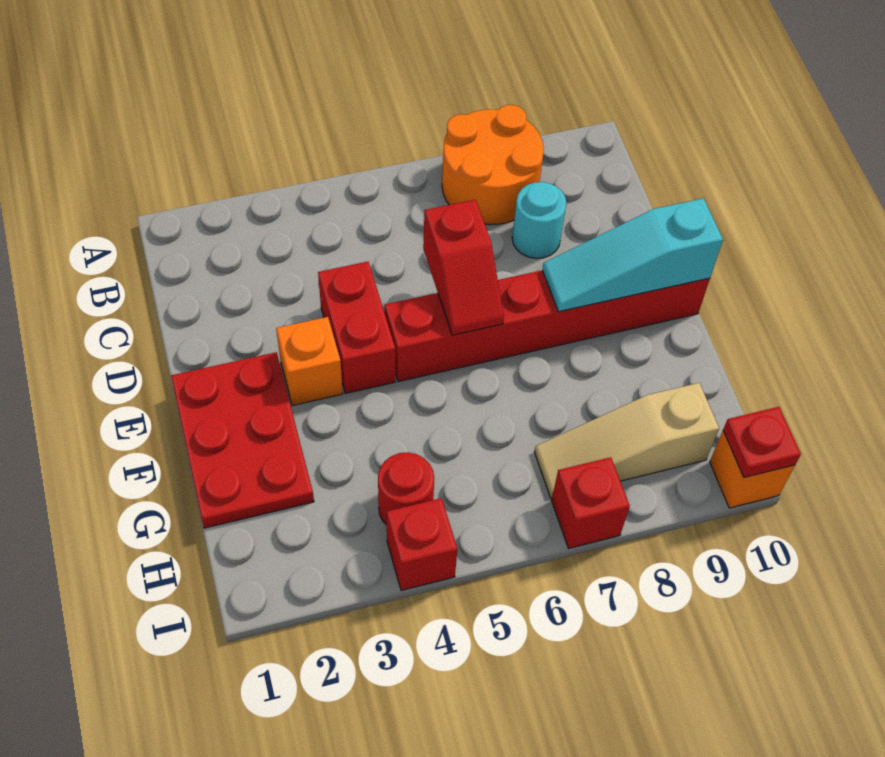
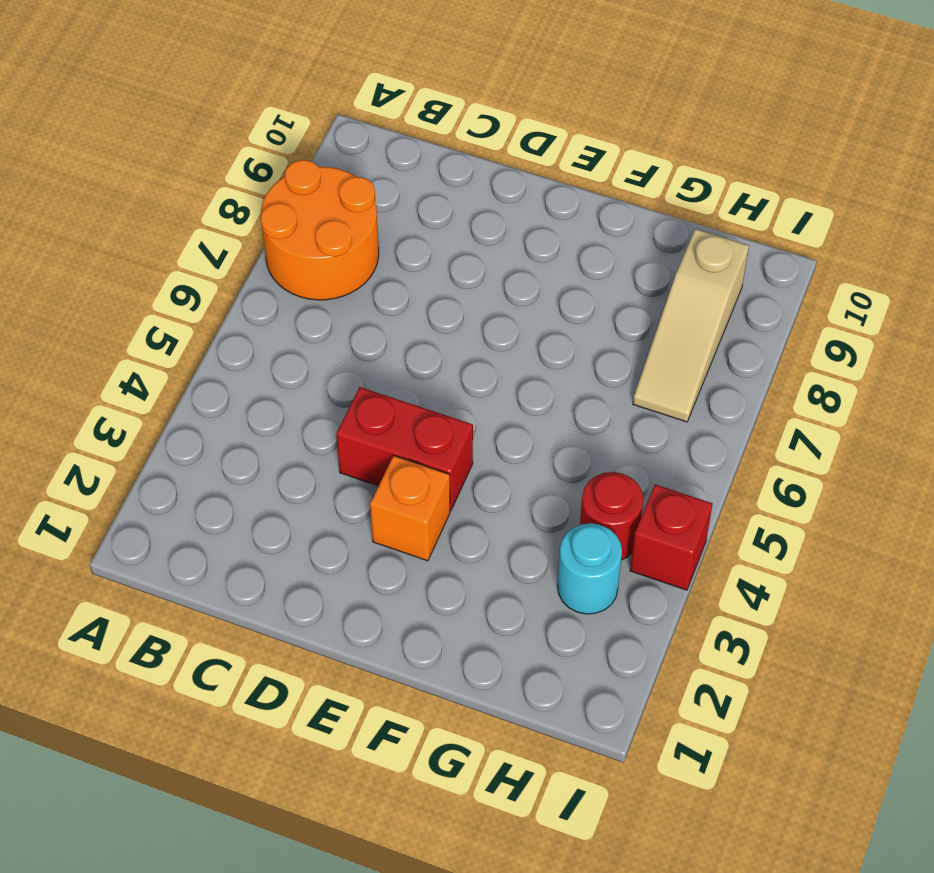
cyan 1x1 round brick [558,523,622,614] -> cyan 1x1 round brick moved to [512,182,566,258]
none -> red 2x3 plate [171,352,314,528]
none -> red 1x6 brick [385,270,710,382]
none -> red 1x1 brick [552,457,630,548]

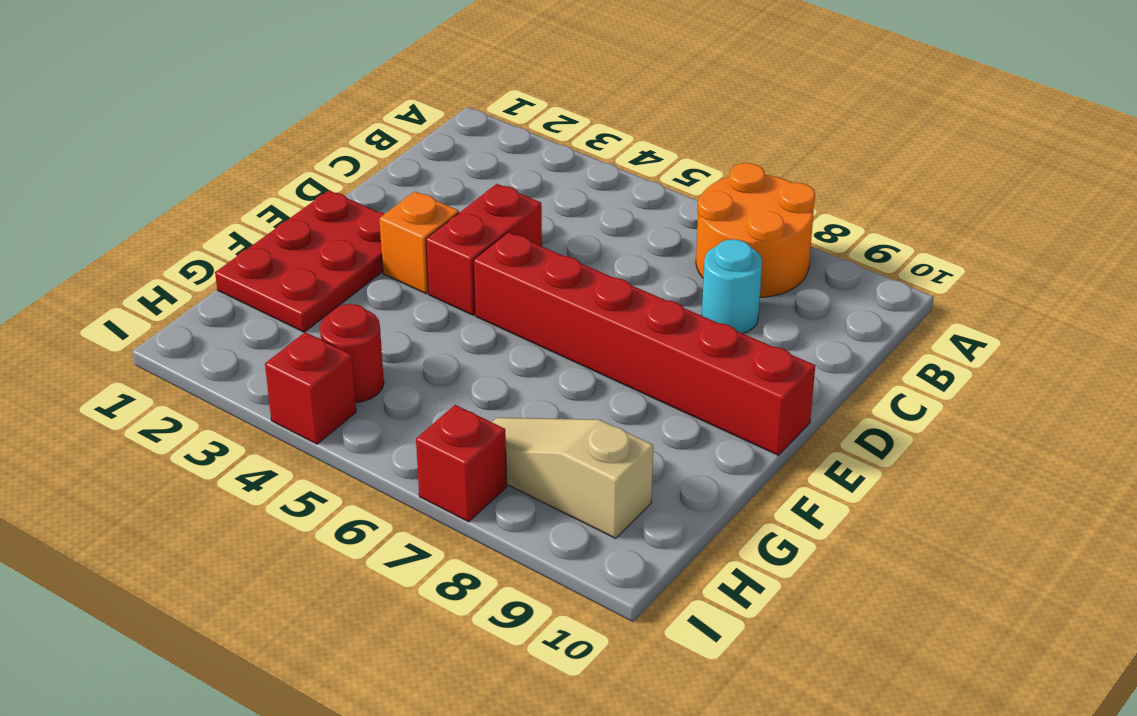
none -> orange 1x1 brick [710,431,795,508]
none -> red 1x2 slope [423,200,504,335]
none -> cyan 1x3 slope [542,198,723,312]

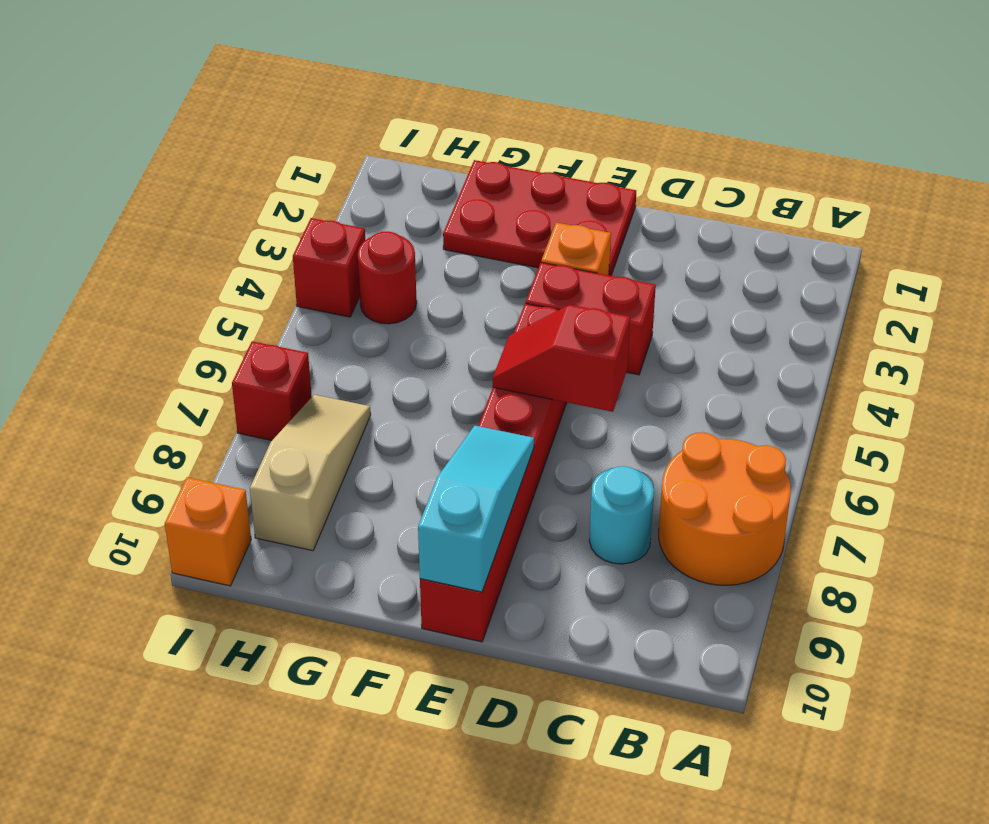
none -> red 1x1 plate [723,407,801,477]

